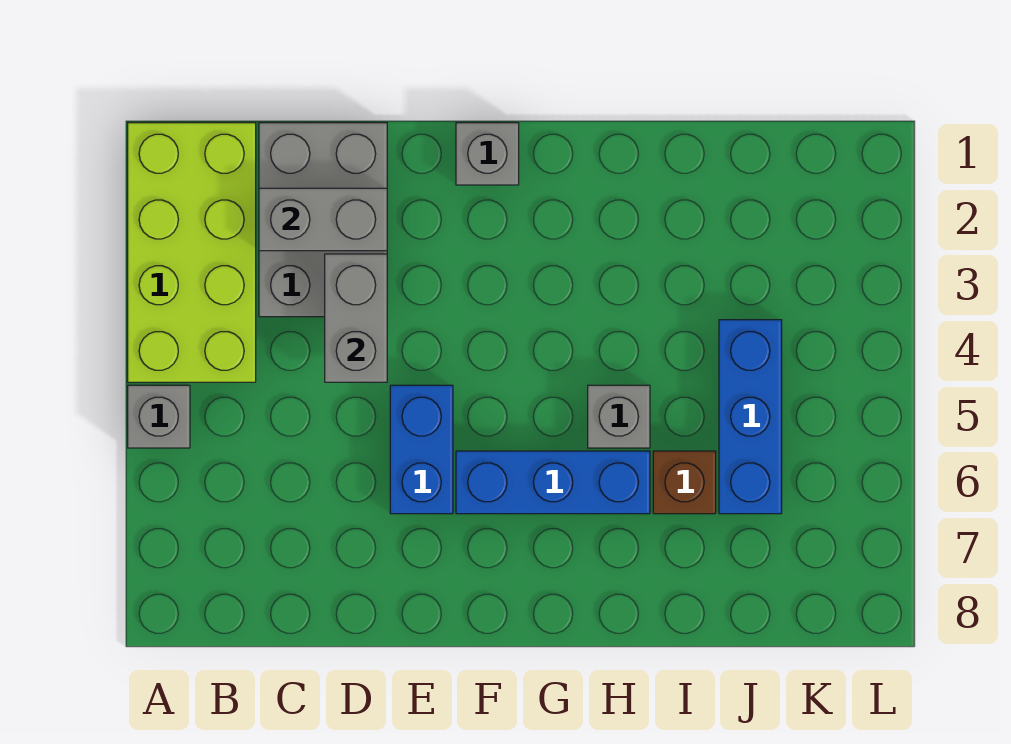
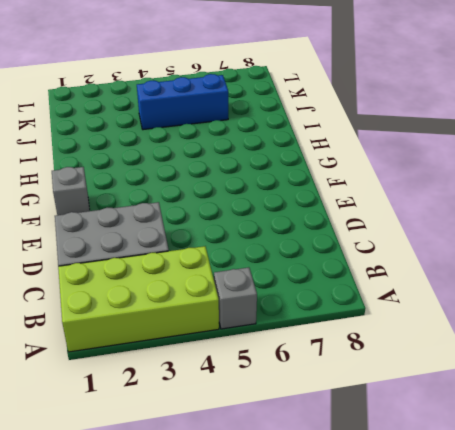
none -> blue 1x2 brick [390,385,453,514]
none -> blue 1x3 brick [456,451,650,514]

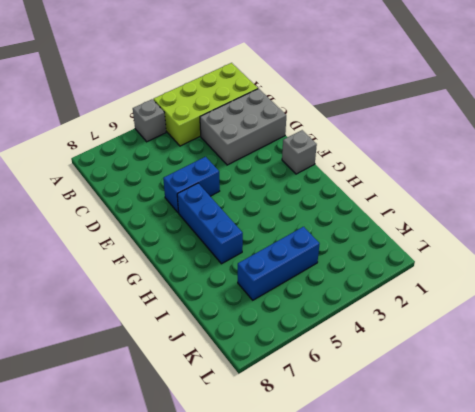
none -> grey 1x1 brick [588,385,650,448]
none -> brown 1x1 brick [653,451,716,514]

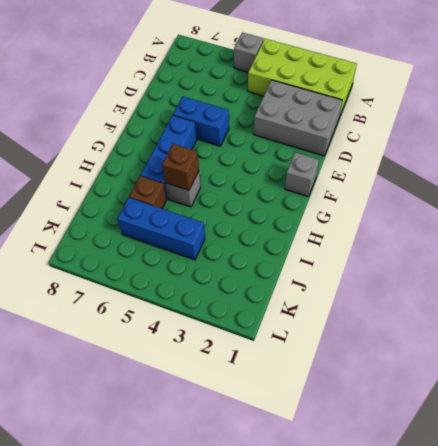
brown 1x1 brick [162,144,199,190] -> none
none -> grey 1x2 brick [259,188,387,251]
none -> grey 1x2 brick [325,254,387,382]

